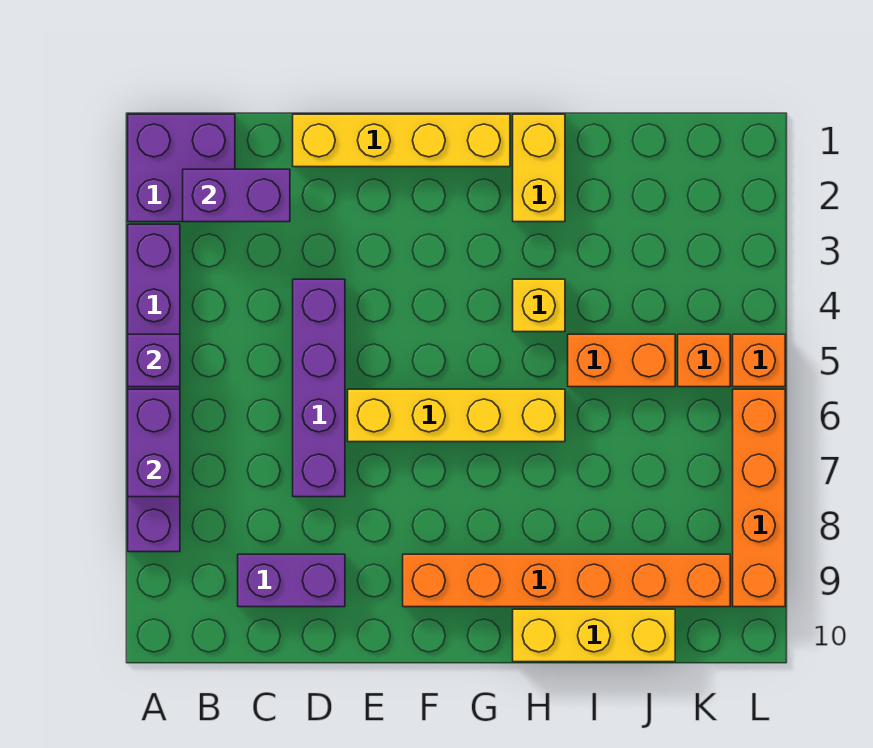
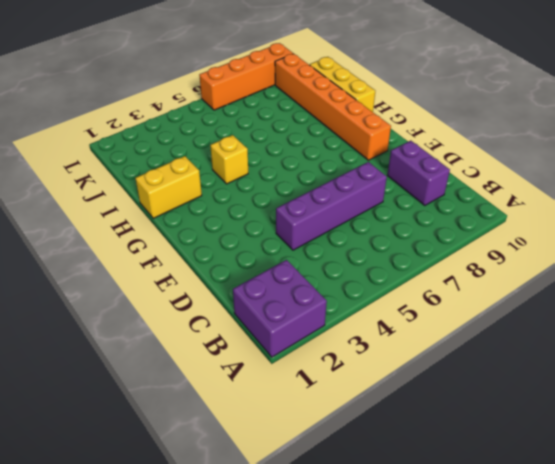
none -> purple 1x6 brick [128,224,180,552]
none -> yellow 1x4 brick [293,114,510,167]
none -> yellow 1x4 brick [348,389,565,442]

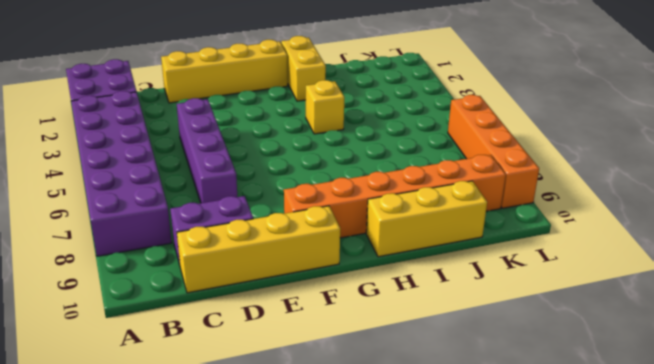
purple 2x6 brick [71,91,172,256] -> purple 1x6 brick [128,224,180,552]
yellow 1x4 brick [177,206,340,293] -> yellow 1x4 brick moved to [348,389,565,442]
none -> orange 1x2 brick [568,334,675,387]
none -> orange 1x1 brick [678,334,730,387]
none -> orange 1x1 brick [733,334,785,387]

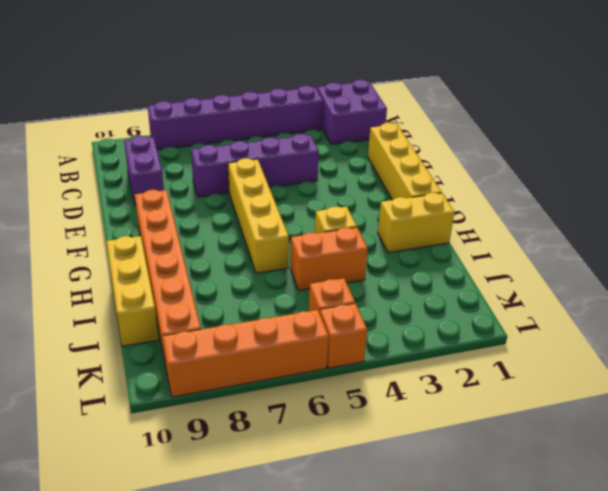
orange 1x2 brick [290,227,368,291] -> orange 1x2 brick turned to [568,334,675,387]
none -> purple 1x1 brick [128,334,180,387]
none -> purple 1x2 brick [128,389,180,497]
none -> purple 1x2 brick [183,169,290,222]

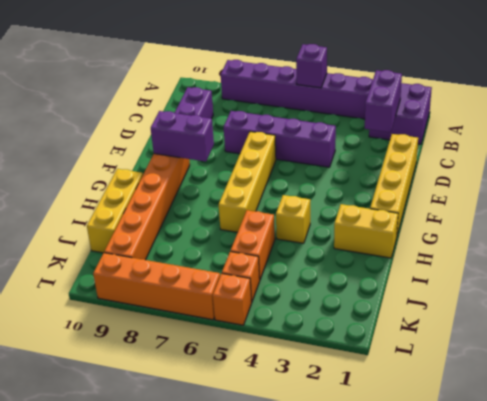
purple 1x2 brick [151,111,214,162] -> purple 1x2 brick moved to [128,389,180,497]

